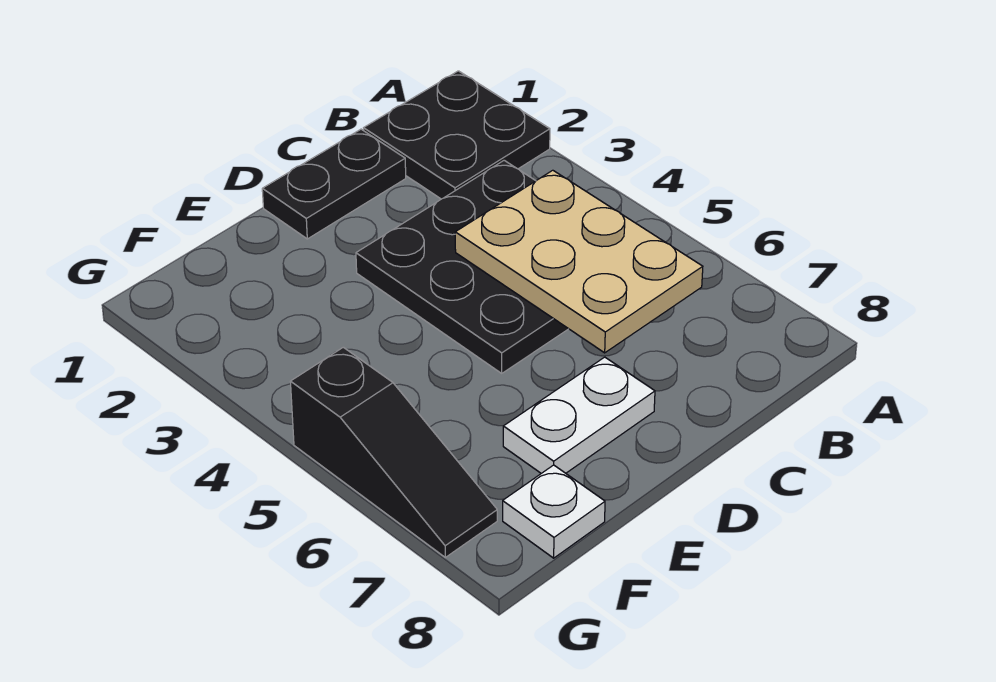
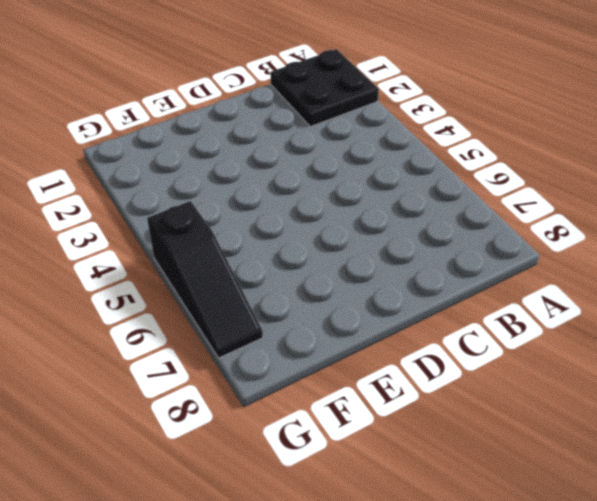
none -> black 3x3 plate [356,160,568,373]
none -> black 1x2 plate [262,129,406,239]

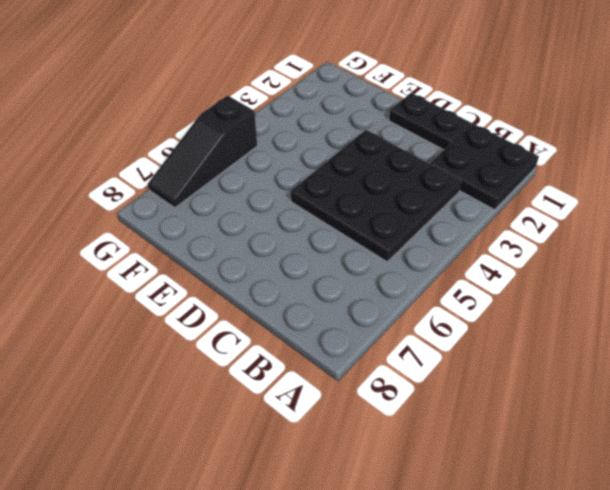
none -> white 1x2 plate [503,357,655,473]
none -> white 1x1 plate [503,465,605,558]

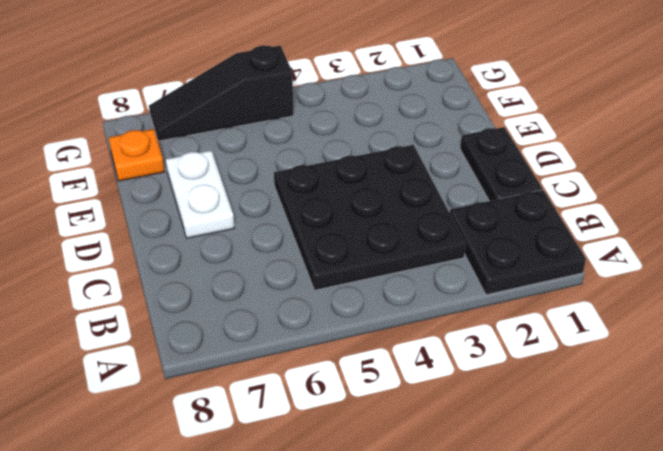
orange 1x1 plate [109,129,164,181] -> white 1x1 plate [503,465,605,558]
none -> tan 2x3 plate [455,170,703,353]

